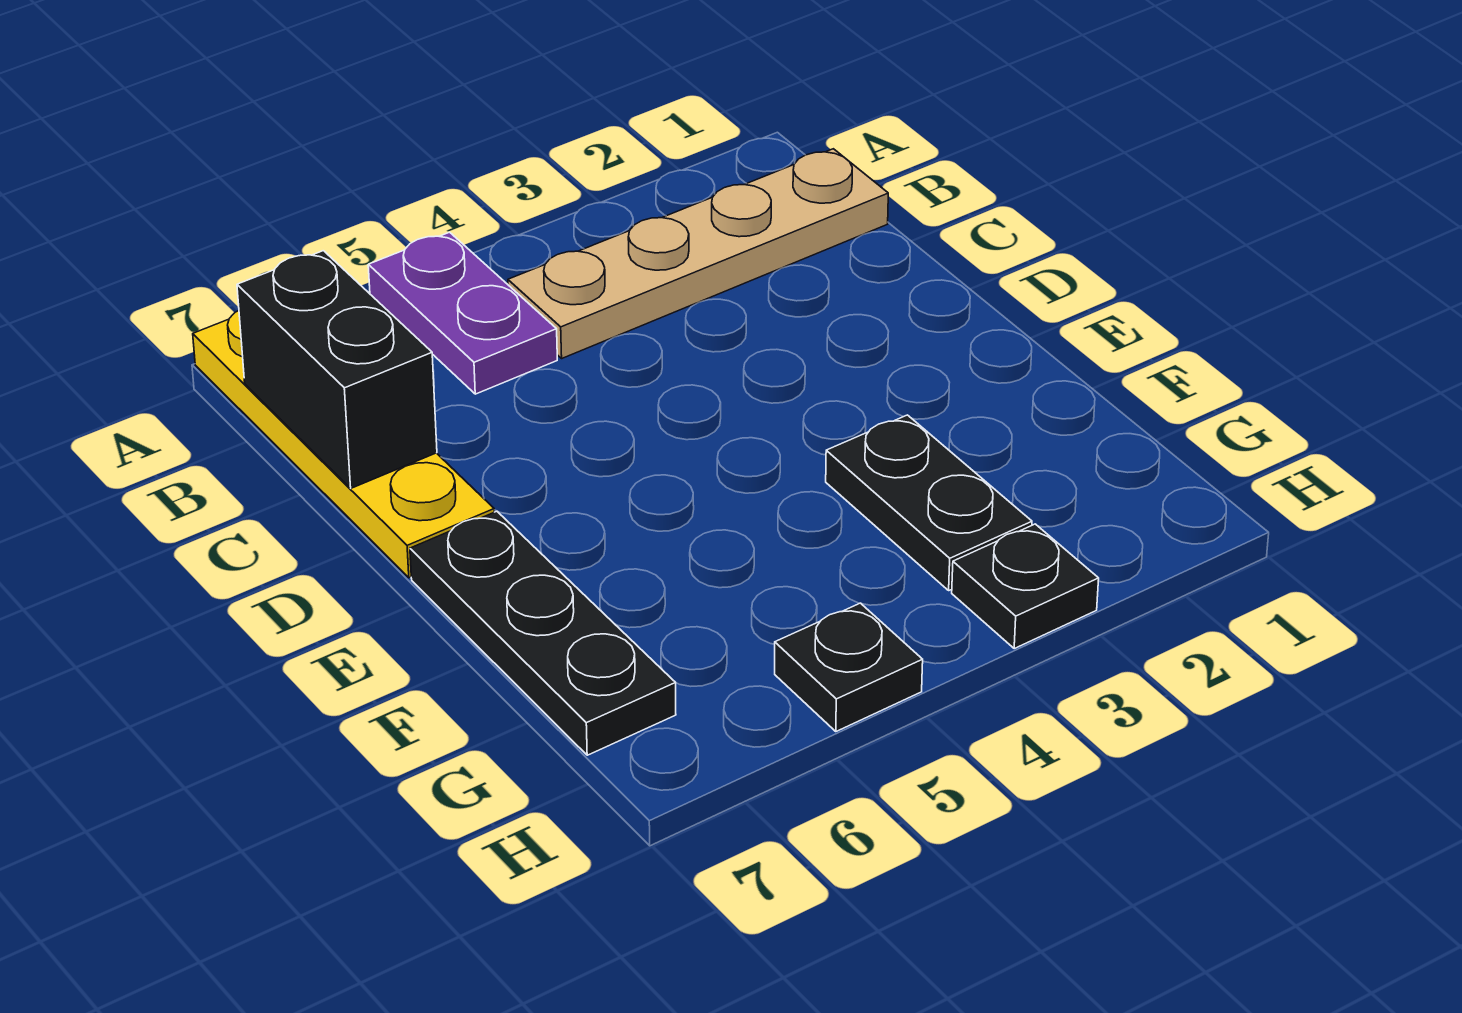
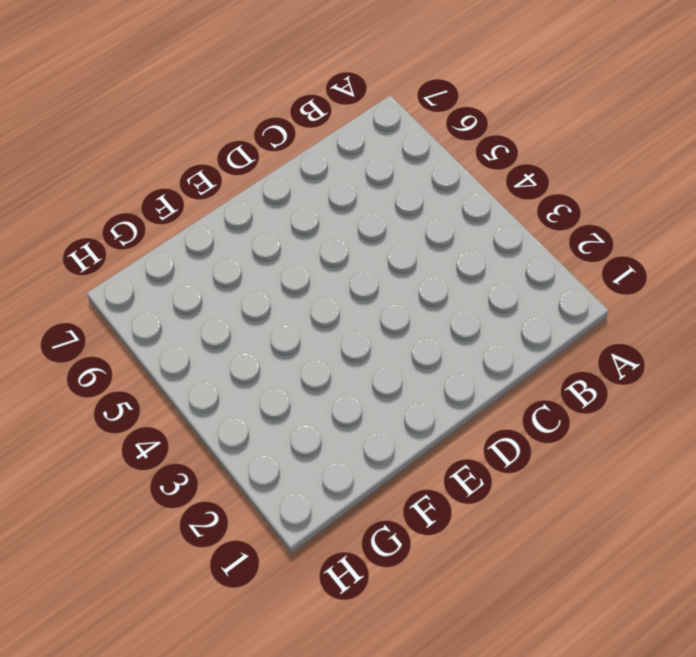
none -> purple 1x2 plate [368,232,557,394]
none -> yellow 1x4 plate [193,311,494,578]

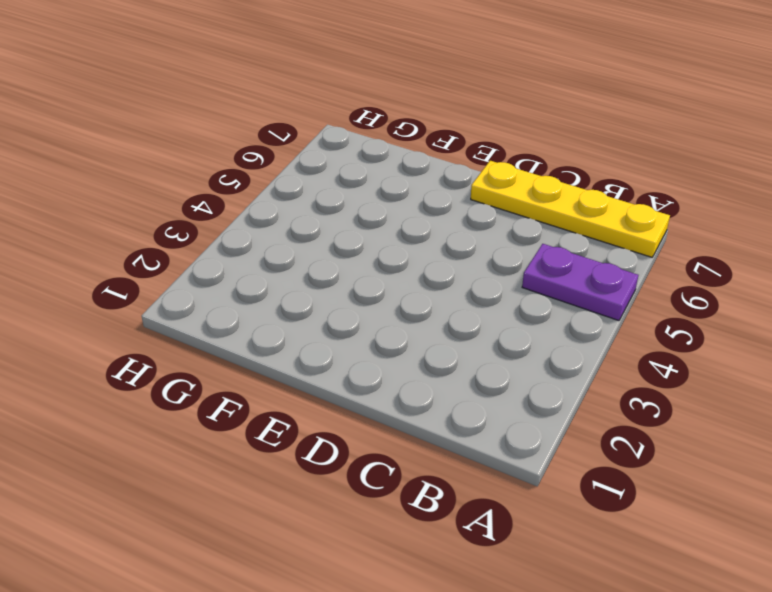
none -> tan 1x4 plate [508,149,888,358]
none -> black 1x3 plate [410,511,676,755]

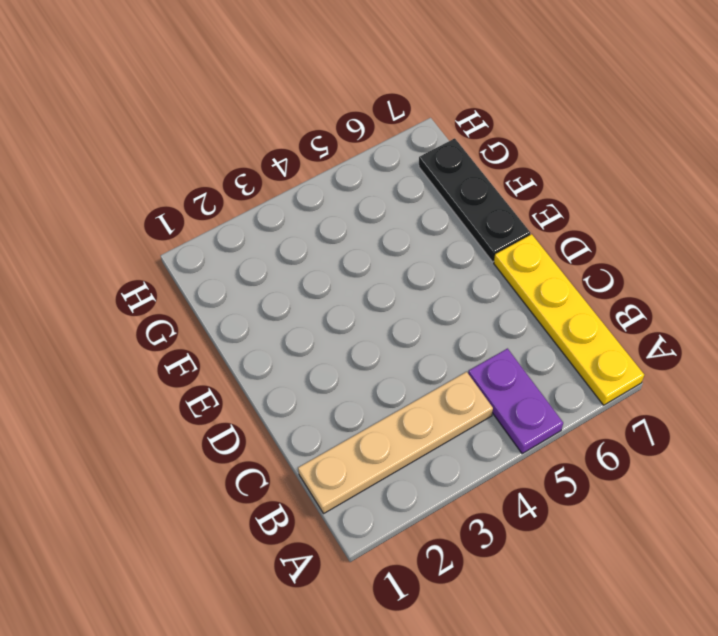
none -> black 1x2 plate [826,415,1032,590]
none -> black 1x1 plate [952,524,1099,648]

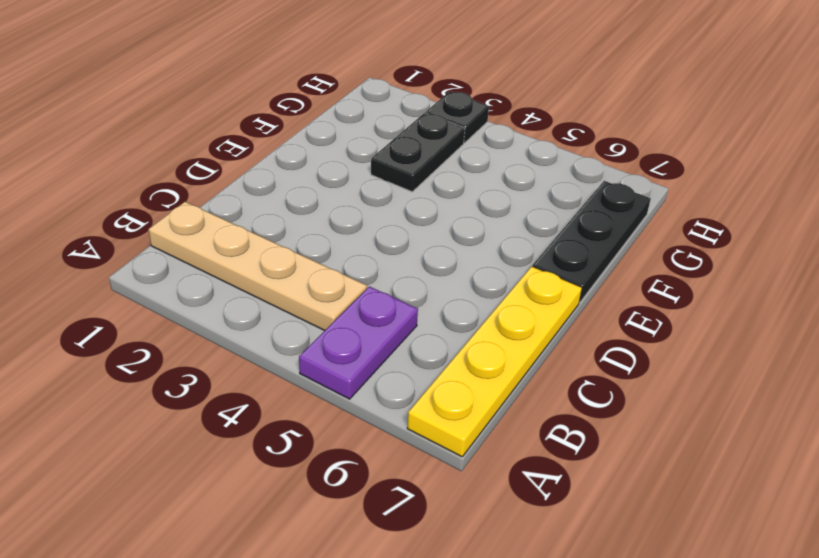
none -> black 1x1 plate [775,603,923,731]
none -> black 1x2 brick [237,251,437,488]

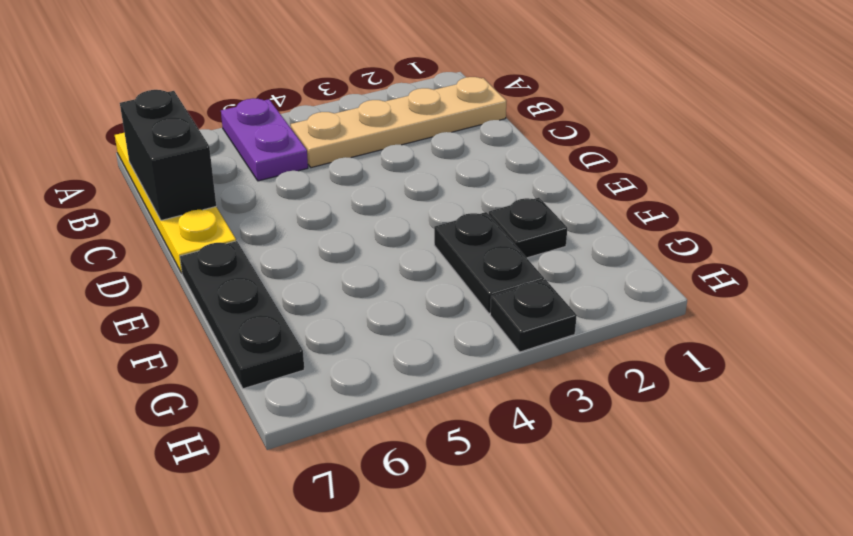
black 1x1 plate [489,198,567,258] -> black 1x1 plate moved to [775,603,923,731]

